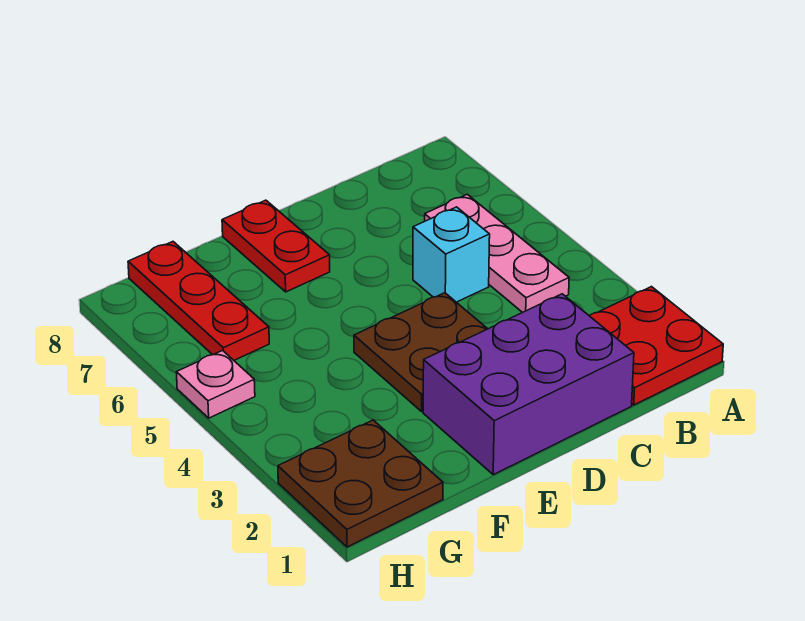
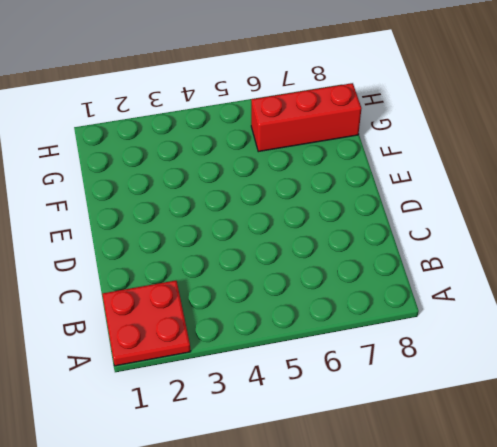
red 1x3 brick [251,83,362,152] -> red 1x3 plate [128,242,269,360]
none -> pink 1x3 plate [425,194,569,313]
none -> purple 2x3 brick [423,294,634,475]

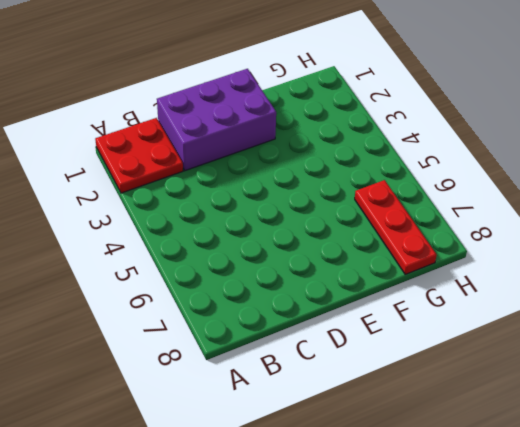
none -> pink 1x3 plate [425,194,569,313]
none -> cyan 1x1 brick [413,207,490,302]

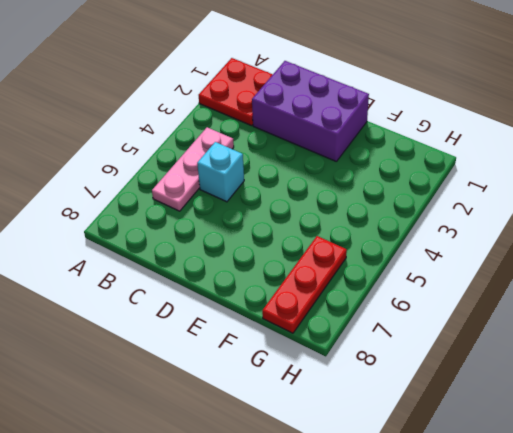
none -> brown 2x2 plate [354,293,487,411]
none -> red 1x2 plate [222,200,330,292]

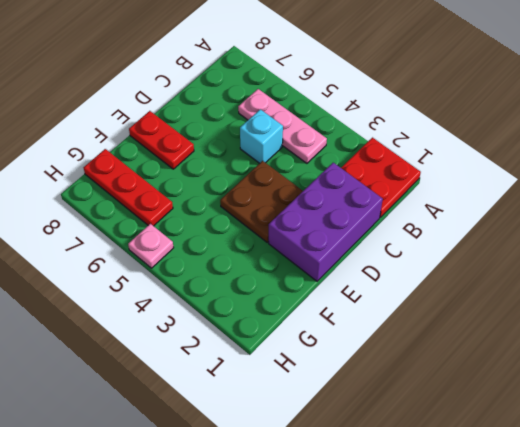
none -> brown 2x2 plate [278,420,443,547]

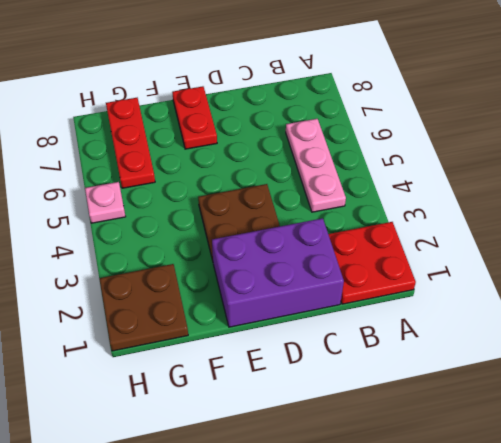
none -> cyan 1x1 brick [413,207,490,302]

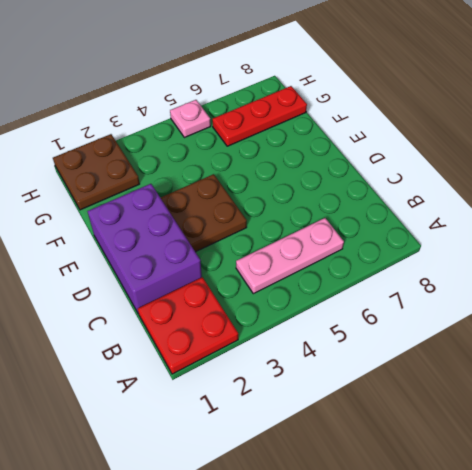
none -> cyan 1x1 brick [413,207,490,302]
none -> red 1x2 plate [222,200,330,292]

